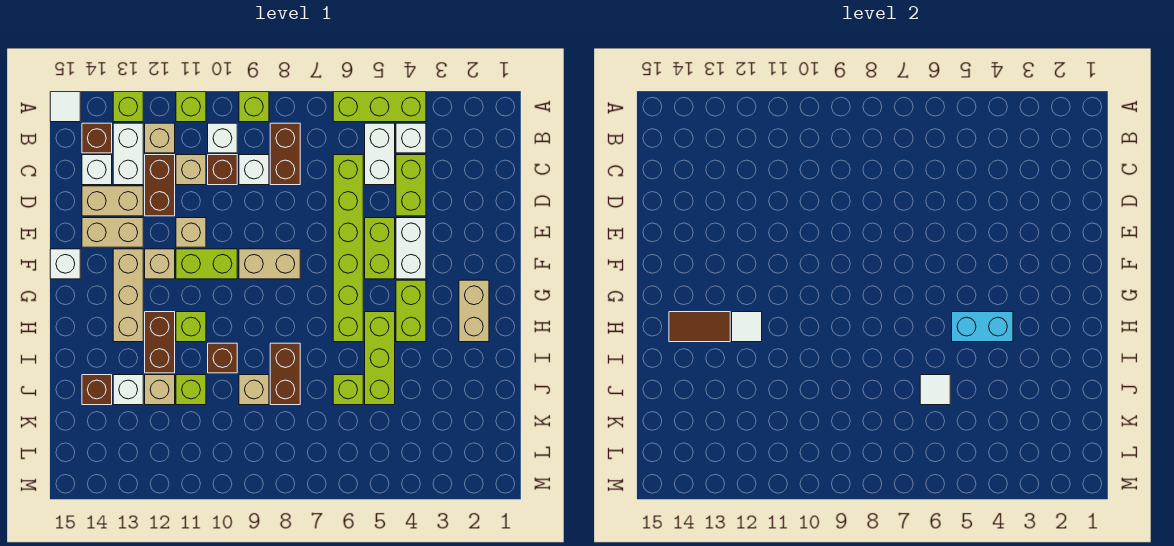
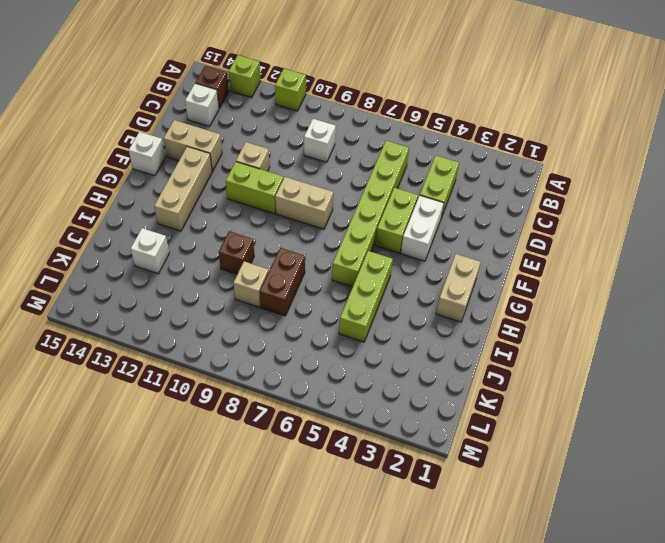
none -> lime 1x3 brick [333,92,426,122]
none -> lime 1x1 brick [239,92,269,122]
none -> white 1x1 tile [50,92,80,122]
none -> white 1x1 brick [396,123,426,153]

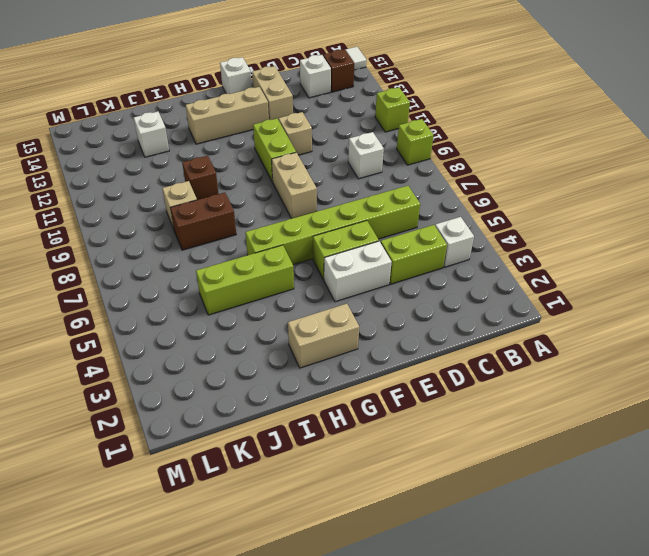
none -> lime 1x3 brick [333,92,426,122]
none -> lime 1x1 brick [113,92,143,122]
none -> white 1x2 brick [365,123,395,185]
none -> brown 1x2 brick [270,123,300,185]

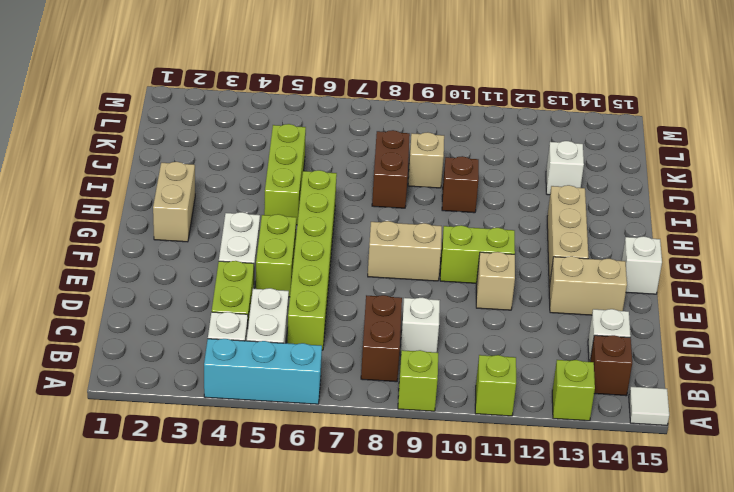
cyan 1x3 brick [204,339,322,404] -> lime 1x3 brick [333,92,426,122]
none -> white 1x1 brick [208,123,237,153]
none -> tan 1x1 brick [145,123,175,153]
none -> white 1x2 brick [113,123,143,185]
none -> brown 1x1 brick [208,155,237,185]

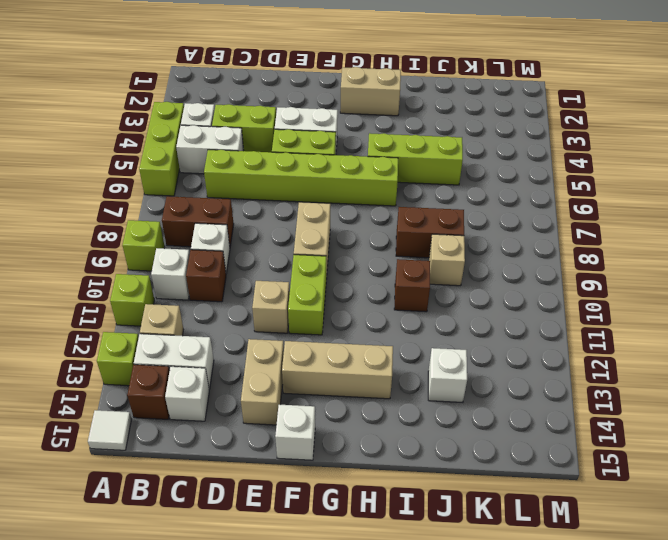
none -> tan 1x1 brick [176,155,206,185]
none -> brown 1x2 brick [145,155,175,216]
none -> tan 1x2 brick [82,186,143,216]
none -> tan 1x1 brick [145,249,175,279]

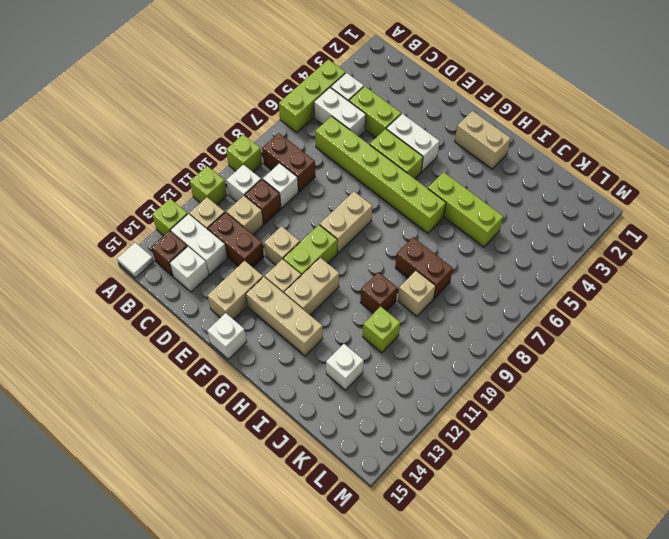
tan 1x2 brick [284,258,339,315] -> tan 1x2 brick moved to [82,186,143,216]
none -> lime 1x2 brick [396,280,426,342]
none -> lime 1x1 brick [176,312,206,342]
none -> brown 1x2 brick [145,312,175,373]
none -> lime 1x1 brick [333,375,363,405]

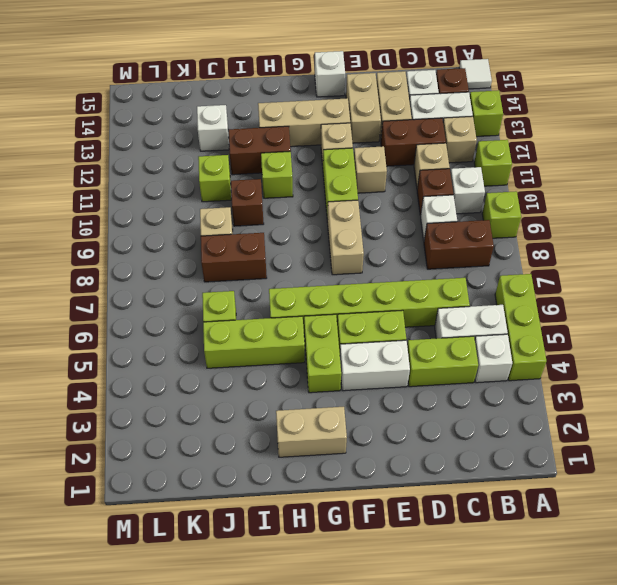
lime 1x2 brick [304,314,341,393] -> lime 1x2 brick turned to [396,280,426,342]
none -> tan 1x1 brick [145,375,175,405]
none -> brown 1x1 brick [82,375,112,405]
none -> cyan 1x2 brick [952,312,1013,342]
none -> white 1x1 tile [732,312,762,342]

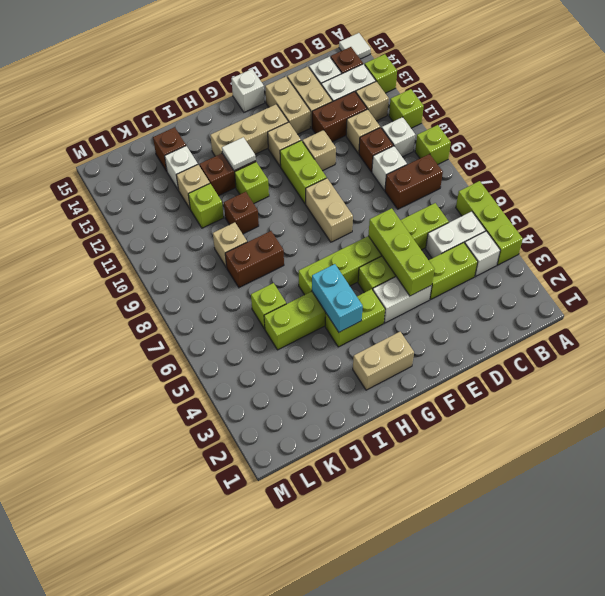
lime 1x3 brick [368,208,435,296] -> none
none -> brown 1x2 tile [669,312,730,342]
none -> white 1x1 tile [920,375,950,405]

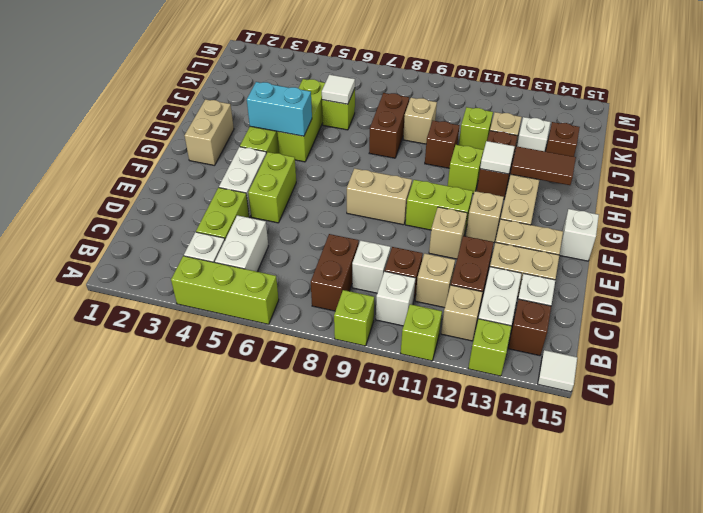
none -> lime 1x6 brick [333,155,363,342]

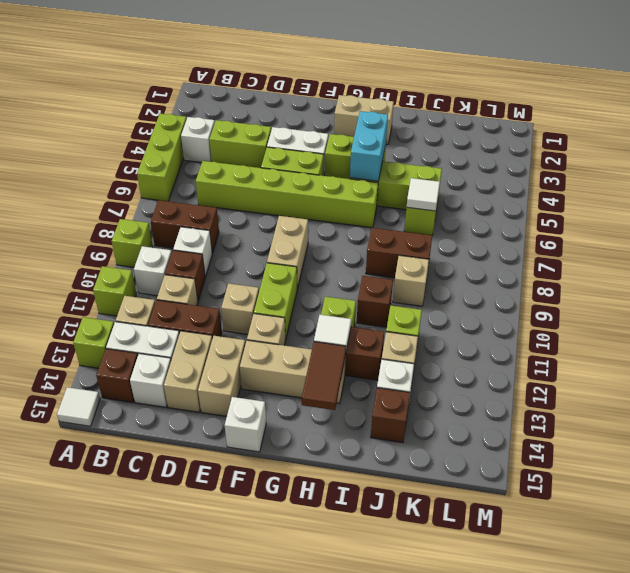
none -> white 1x2 brick [365,123,395,185]

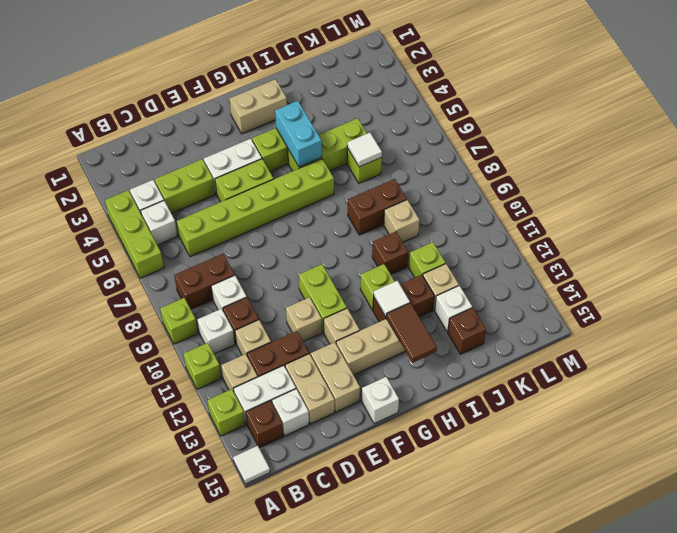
white 1x1 brick [141,201,177,245] -> white 1x2 brick [365,123,395,185]
none -> tan 1x2 brick [239,249,300,279]

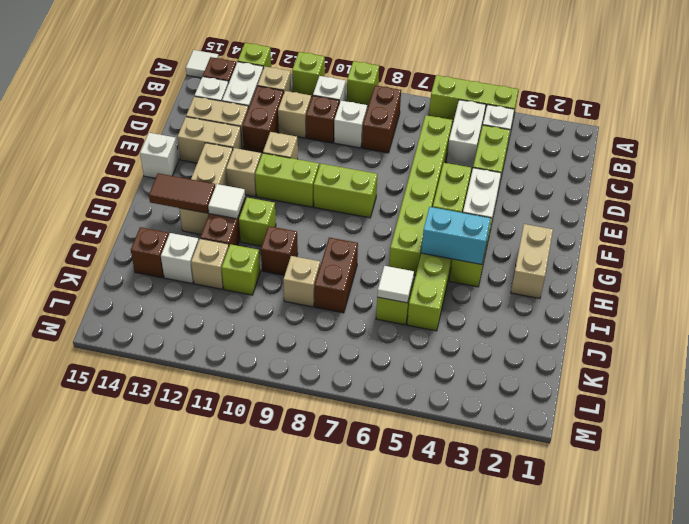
lime 1x2 brick [314,164,377,218] -> tan 1x2 brick [239,249,300,279]

